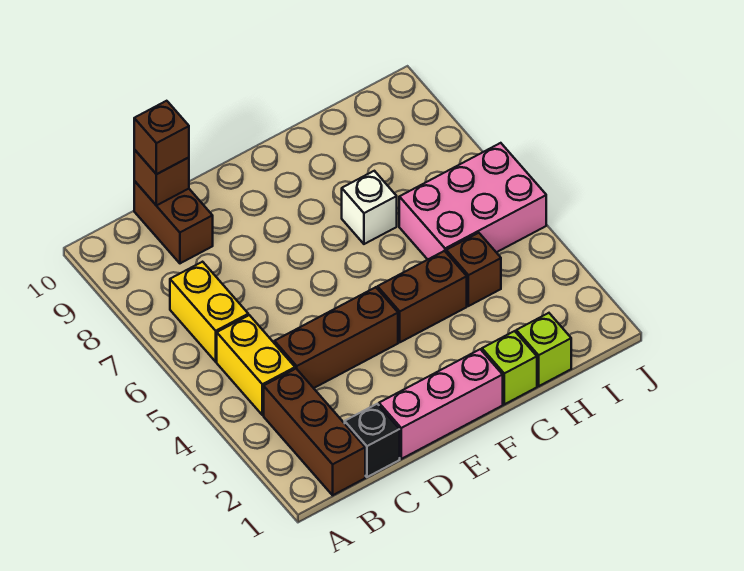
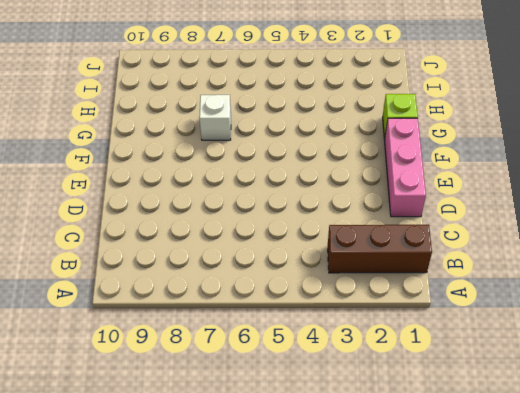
none -> yellow 1x2 brick [217,315,295,415]
none -> yellow 1x2 brick [170,262,248,362]
none -> black 1x1 brick [345,404,400,477]

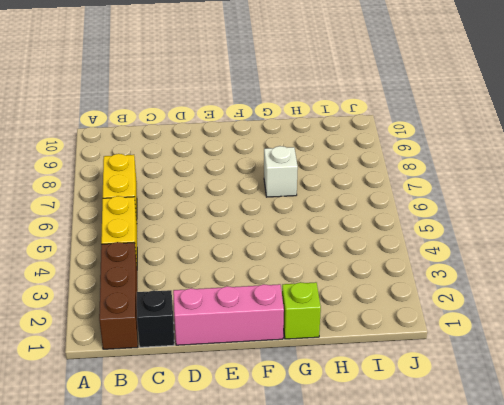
none -> brown 1x3 brick [274,287,398,388]
none -> brown 1x2 brick [134,181,213,263]
none -> brown 1x2 brick [378,251,467,342]

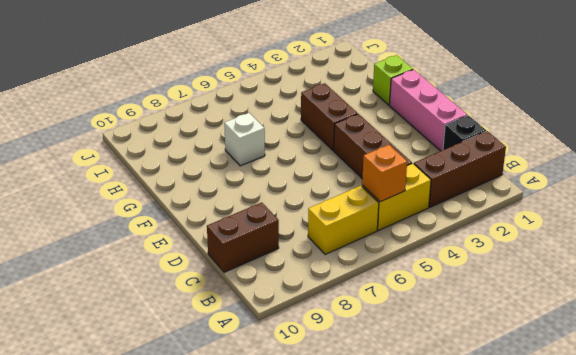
orange 1x1 brick [362,145,407,202] -> none
none -> lime 1x1 brick [516,313,571,386]
none -> brown 1x1 brick [446,233,501,306]
none -> pink 2x3 brick [399,143,546,260]

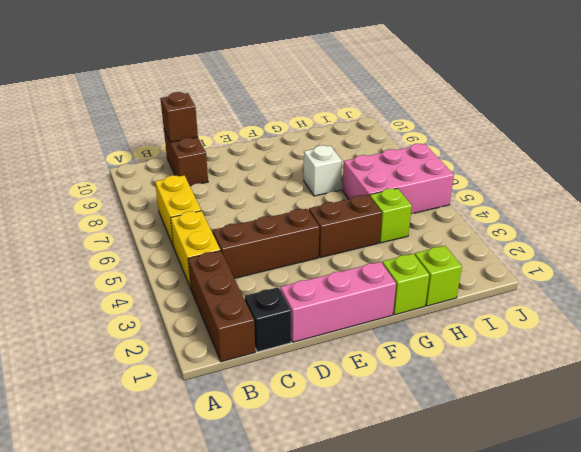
lime 1x1 brick [370,188,412,243] -> brown 1x1 brick [446,233,501,306]
none -> brown 1x1 brick [134,101,189,174]

